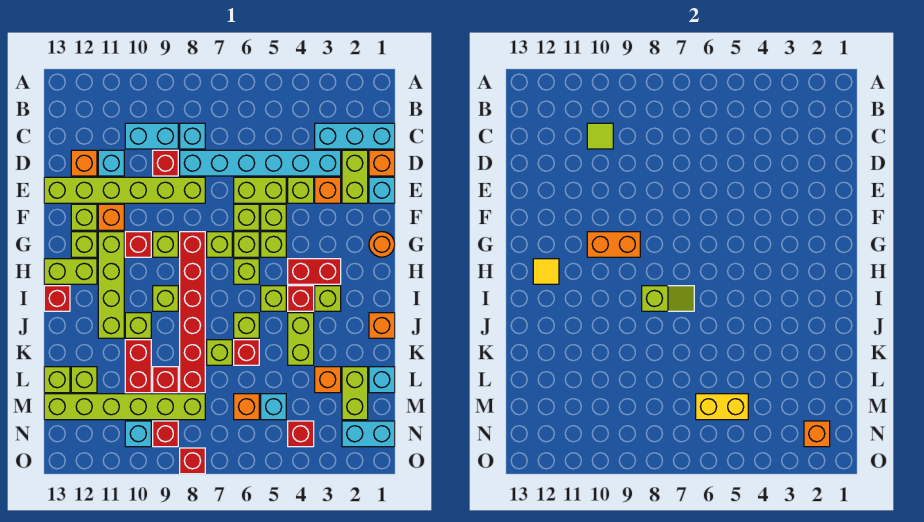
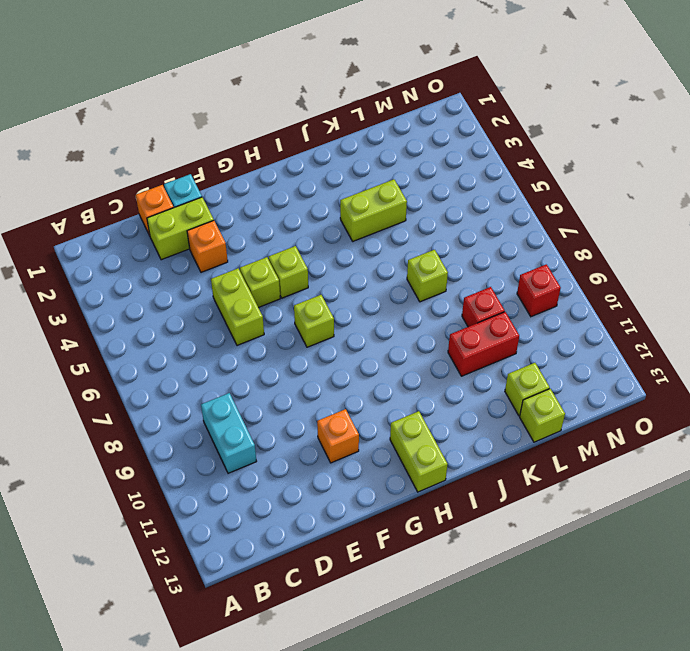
none -> cyan 1x3 brick [315,123,395,149]
none -> cyan 1x1 brick [180,123,205,149]
none -> cyan 1x6 brick [180,150,341,176]
none -> red 1x1 brick [153,150,178,176]

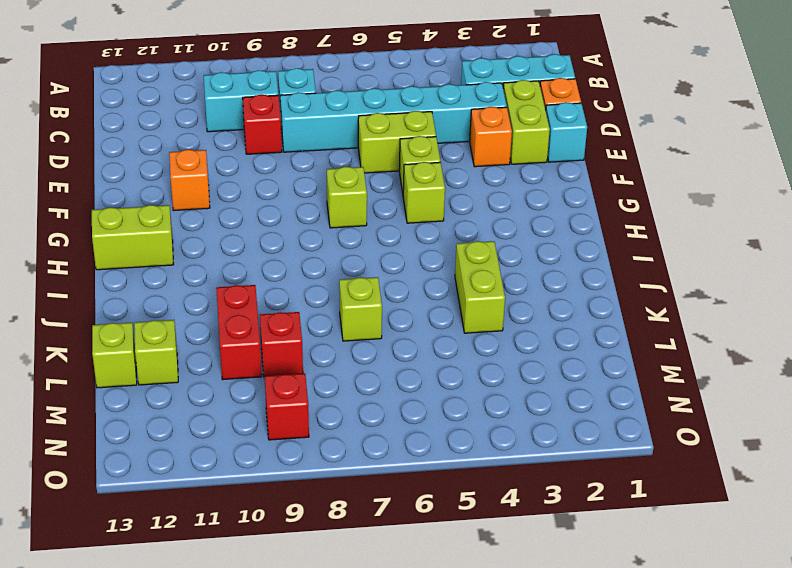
none -> cyan 1x1 brick [98,150,124,176]
none -> orange 1x1 brick [71,150,97,176]
none -> lime 1x1 brick [288,177,314,203]
none -> lime 1x6 brick [44,177,205,203]

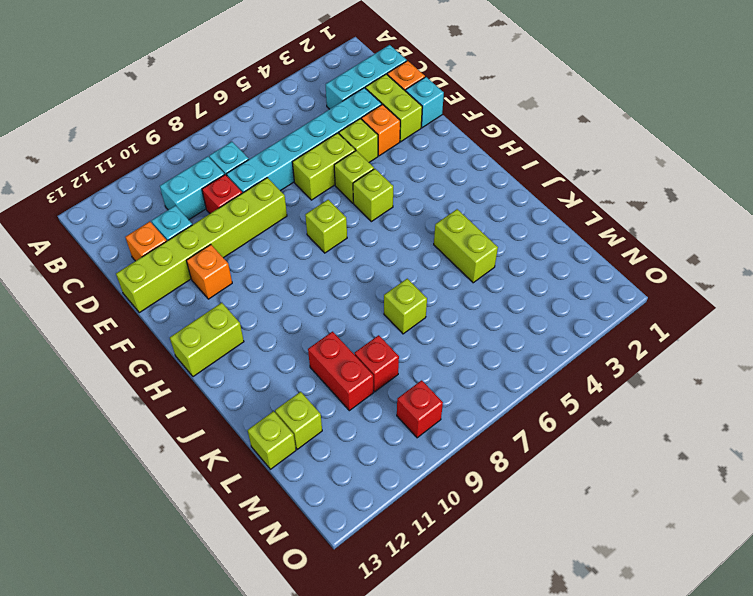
none -> lime 1x1 brick [234,204,259,230]
none -> lime 1x1 brick [71,204,97,230]
none -> orange 1x1 round brick [369,232,395,257]
none -> lime 1x1 brick [234,232,259,257]

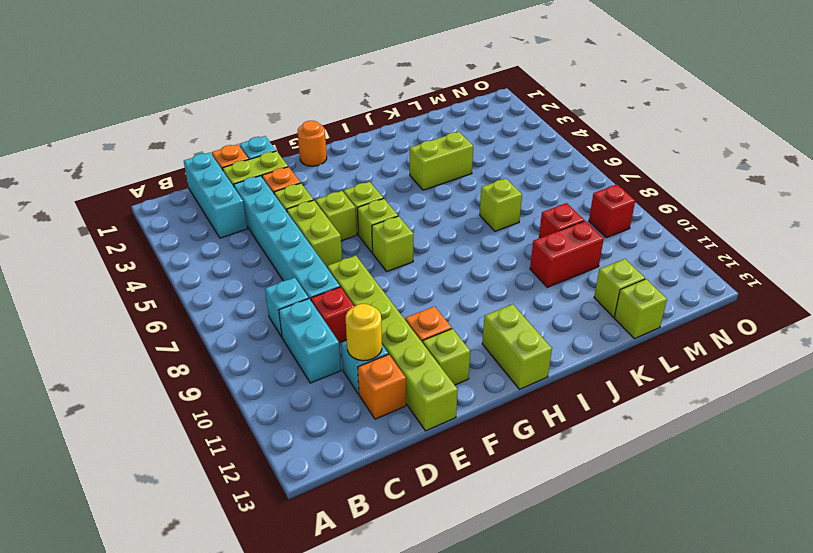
yellow 1x1 round brick [346,304,382,361] -> none
none -> lime 1x1 brick [234,204,259,230]
none -> red 1x6 brick [180,232,205,393]
none -> lime 1x1 brick [153,232,178,257]
none -> red 1x1 brick [125,232,151,257]

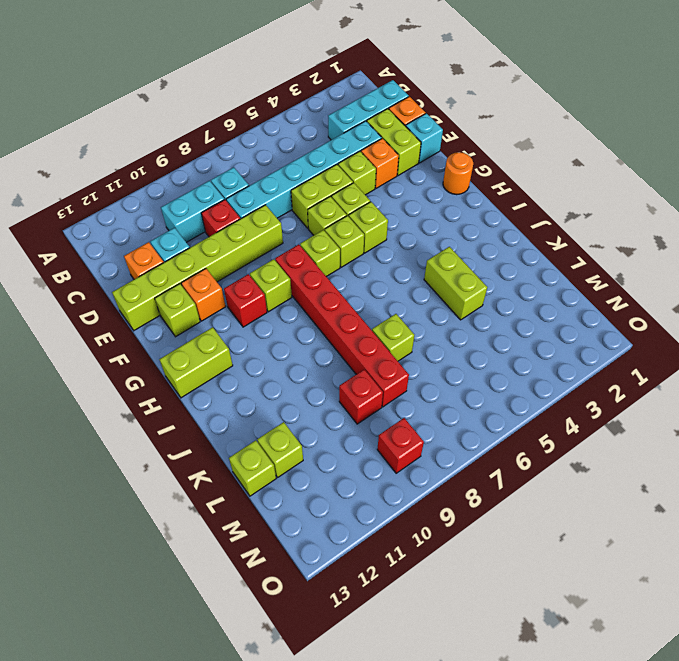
none -> lime 1x4 brick [98,232,124,338]
none -> lime 1x1 brick [71,232,97,257]
none -> red 1x2 brick [288,259,341,284]
none -> lime 1x1 brick [234,259,259,284]

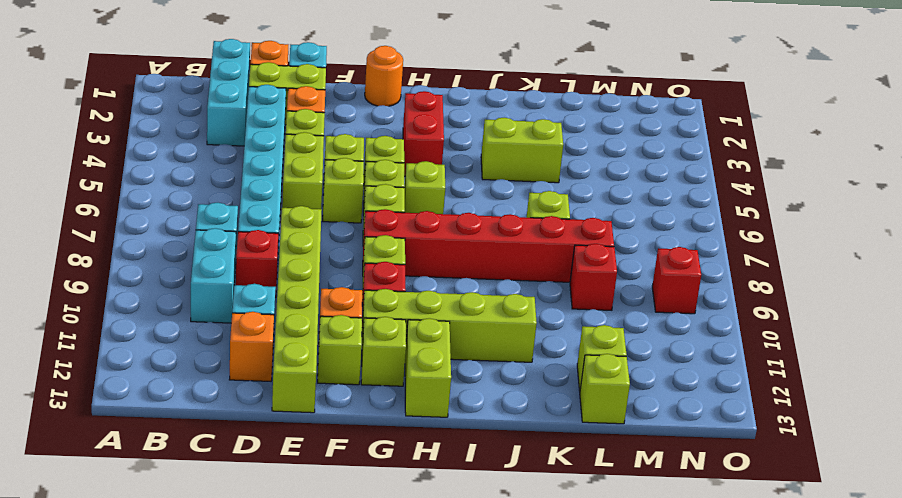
none -> lime 1x1 brick [315,286,341,311]
none -> red 1x1 brick [288,286,314,311]
none -> lime 1x1 brick [261,286,286,311]
none -> lime 1x1 brick [153,286,178,311]

